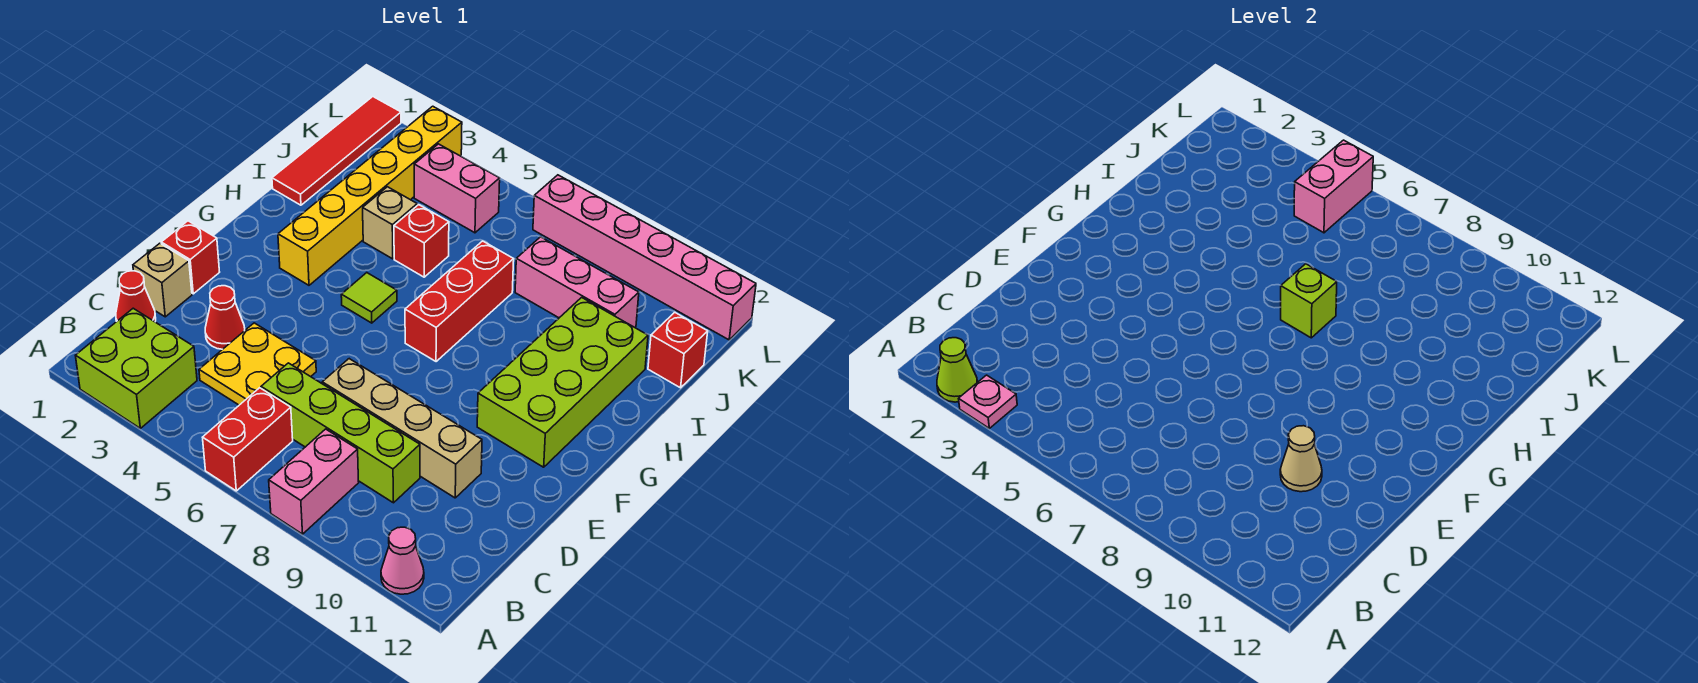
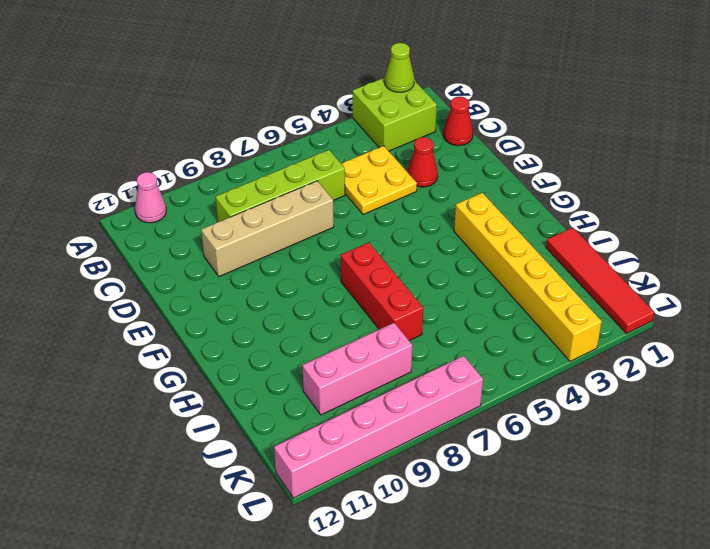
none -> red 1x2 brick [202,388,293,491]
none -> pink 1x2 brick [269,429,359,534]
none -> tan 1x1 brick [133,243,192,317]

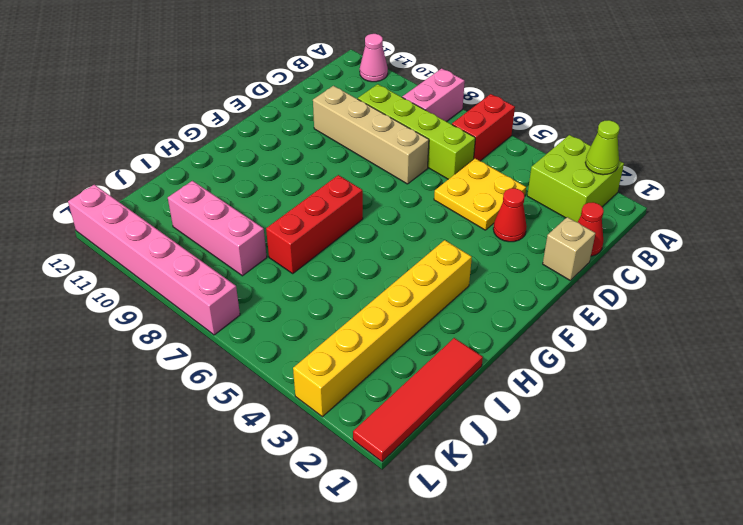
none -> red 1x1 brick [161,221,219,294]
none -> lime 2x4 brick [477,297,648,467]
none -> lime 1x1 tile [341,273,397,323]

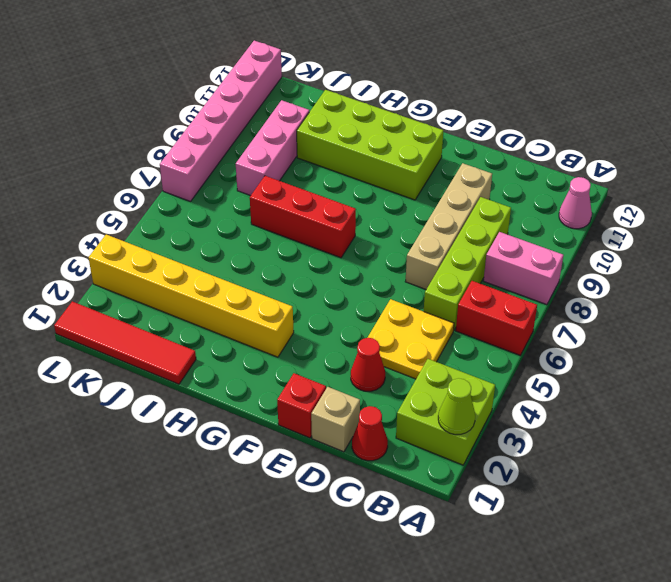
none -> lime 1x1 tile [341,273,397,323]
none -> tan 1x1 brick [363,187,417,259]
none -> red 1x1 brick [394,205,449,277]

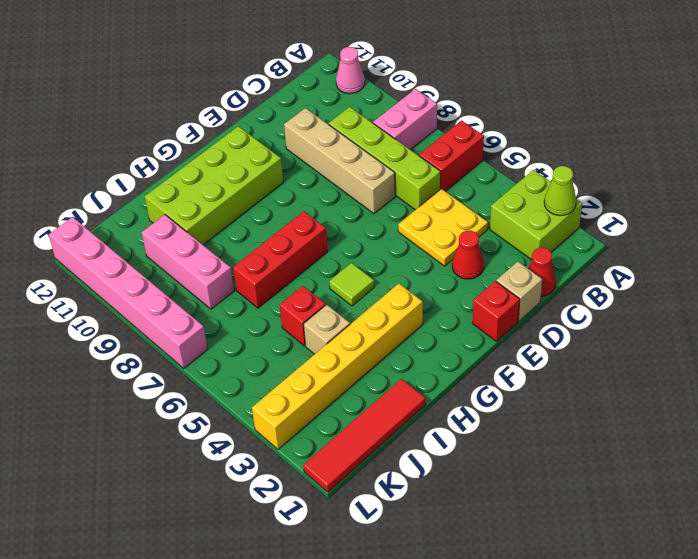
none -> red 1x1 brick [648,312,708,388]
none -> pink 1x2 brick [414,144,500,233]
none -> pink 1x1 plate [959,375,1017,428]

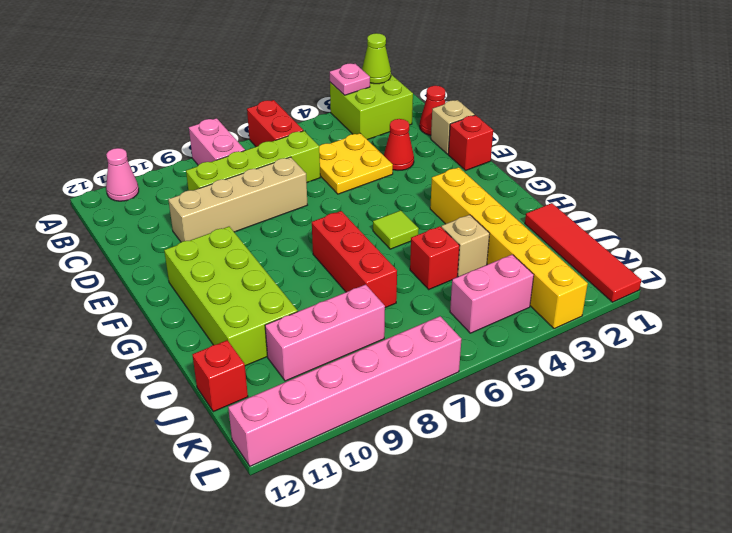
none -> tan 1x1 cone [1280,426,1322,492]
none -> lime 1x1 brick [1281,264,1337,338]
none -> pink 1x2 brick [1294,140,1373,233]

